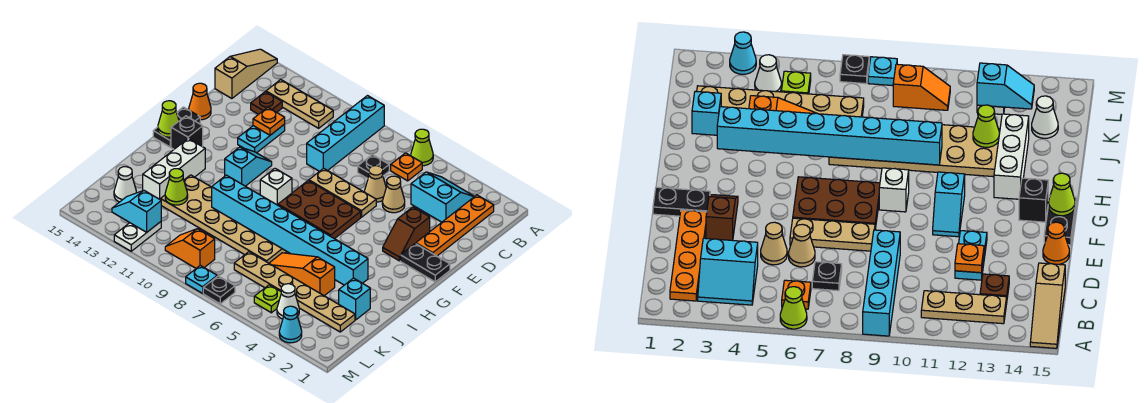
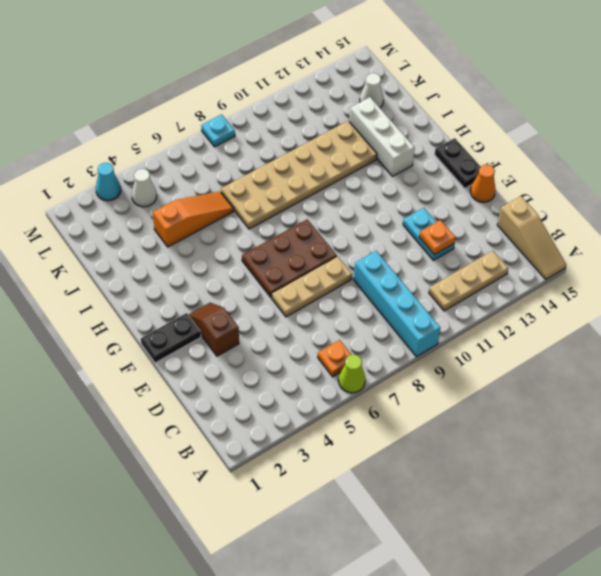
none -> orange 1x4 plate [416,195,494,256]
none -> cyan 2x2 slope [411,172,475,222]
none -> black 1x1 plate [358,155,389,179]
none -> brown 1x1 plate [251,92,282,114]

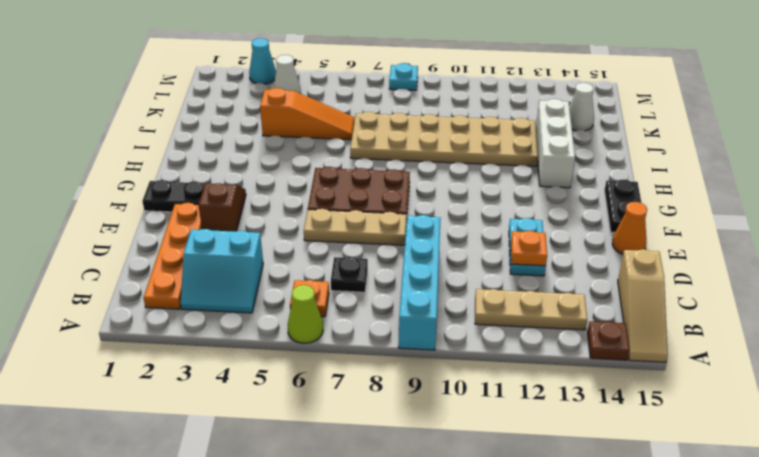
brown 1x1 plate [587,322,629,360] -> brown 1x1 plate moved to [251,92,282,114]
none -> tan 1x1 cone [382,176,405,213]
none -> tan 1x1 cone [365,166,386,202]
none -> cyan 1x2 slope [225,147,272,186]
none -> white 1x1 brick [260,169,292,205]

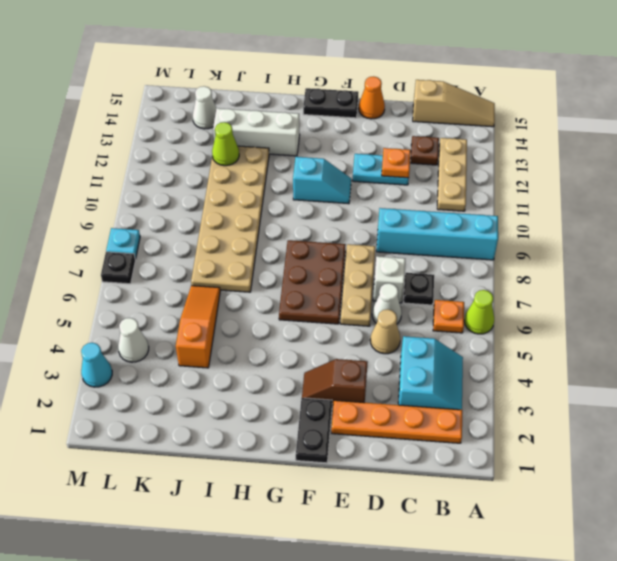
white 1x1 cone [372,283,402,324] -> tan 1x1 cone [365,166,386,202]
white 1x1 brick [373,256,405,303] -> white 1x1 brick moved to [260,169,292,205]
none -> black 1x1 brick [171,116,203,149]
none -> cyan 1x1 brick [339,278,370,320]
none -> tan 1x6 plate [234,252,355,332]
none -> lime 1x1 plate [254,285,281,313]

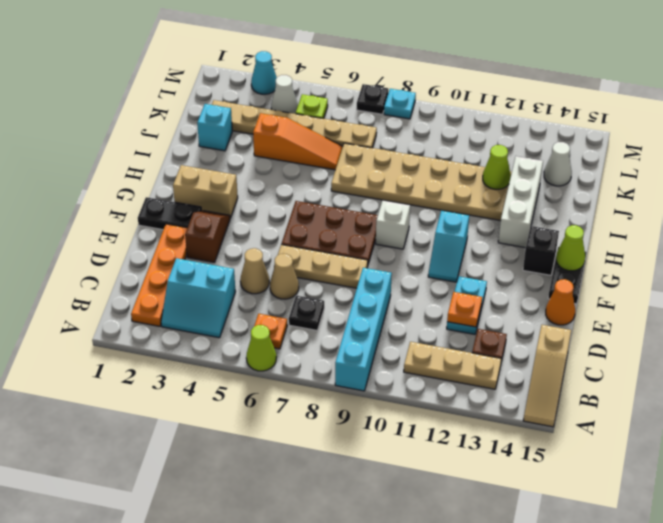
tan 1x2 brick [173,165,238,218] -> none
none -> orange 1x2 slope [165,229,215,268]
none -> white 1x2 plate [114,222,161,251]
none -> cyan 1x8 brick [212,175,368,285]
none -> cyan 1x2 slope [112,191,161,232]

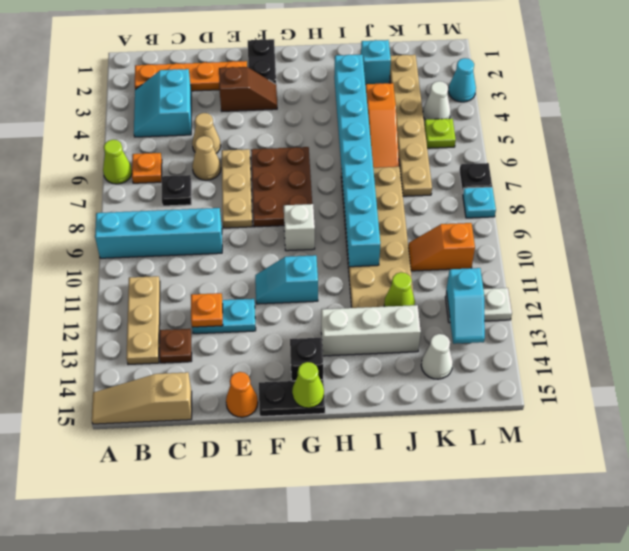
orange 1x2 slope [408,223,475,271] -> orange 1x2 slope turned to [165,229,215,268]

